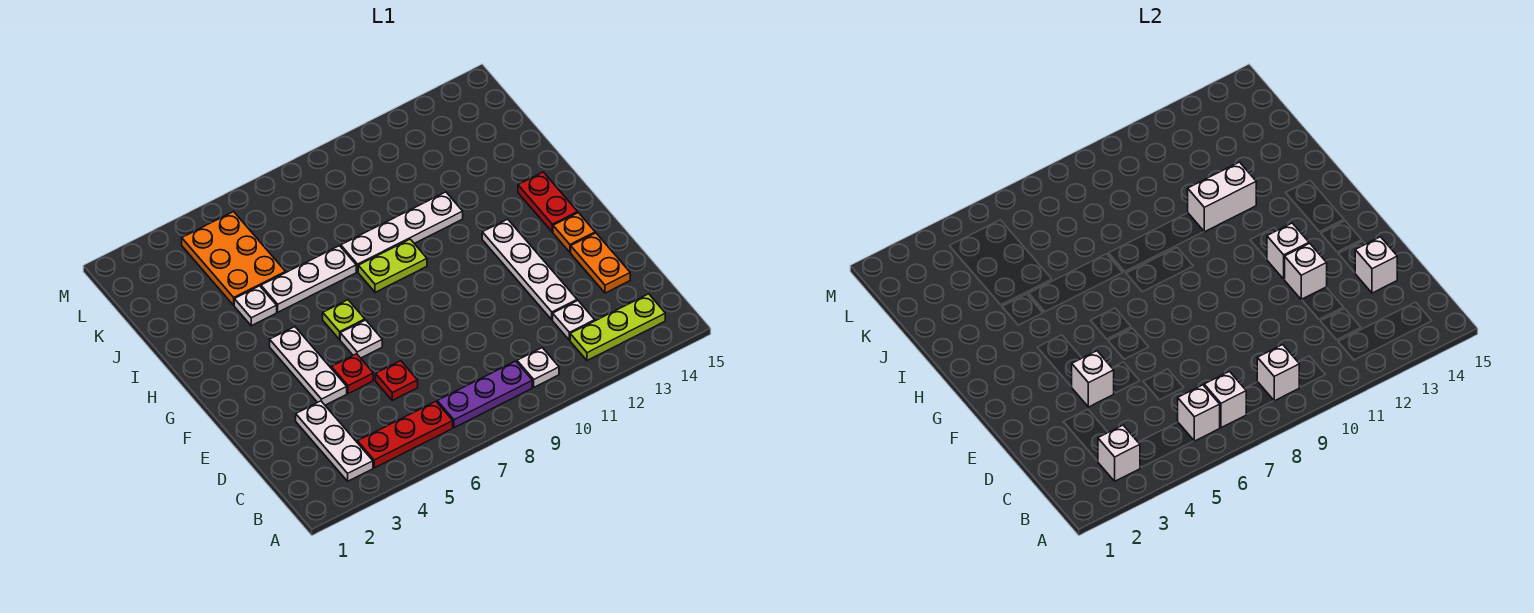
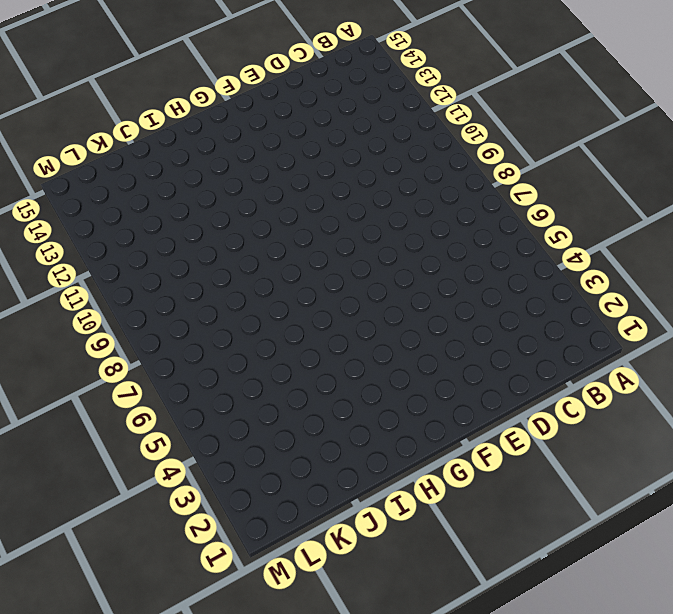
none -> white 1x3 plate [296,401,373,481]
none -> red 1x3 plate [357,401,453,468]
none -> purple 1x3 plate [437,361,532,428]

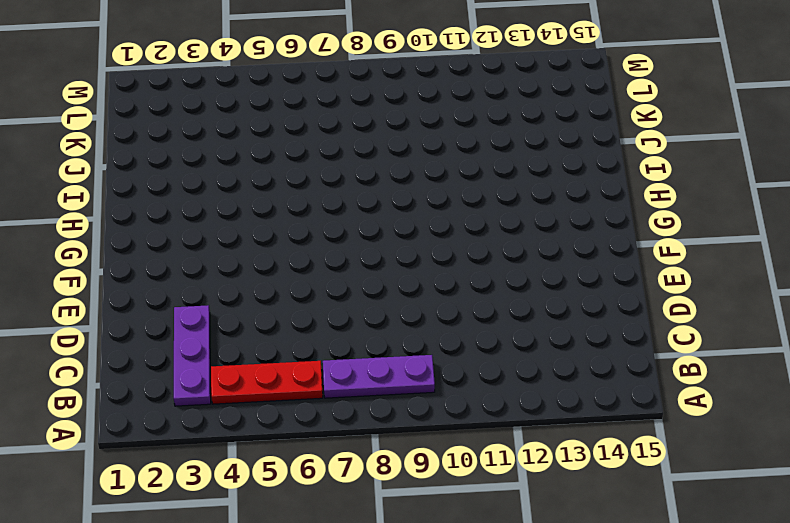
purple 1x3 plate [174,305,211,406] -> white 1x3 plate [296,401,373,481]
none -> white 1x1 plate [517,348,559,387]
none -> lime 1x3 plate [570,294,665,360]
none -> white 1x1 plate [553,301,595,340]

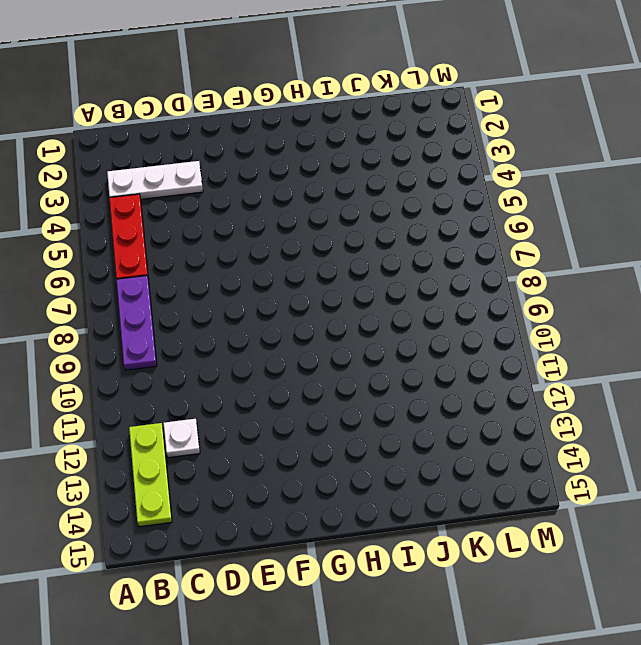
none -> white 1x1 plate [517,348,559,387]
none -> red 1x1 plate [376,361,418,400]
none -> white 1x4 plate [482,219,577,320]

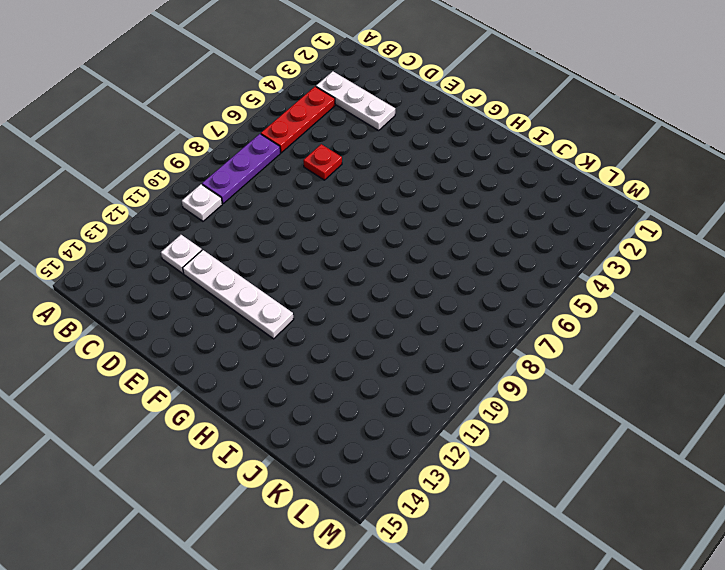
none -> lime 1x3 plate [570,294,665,360]
none -> orange 1x2 plate [571,233,630,293]
none -> white 1x3 plate [270,327,347,405]

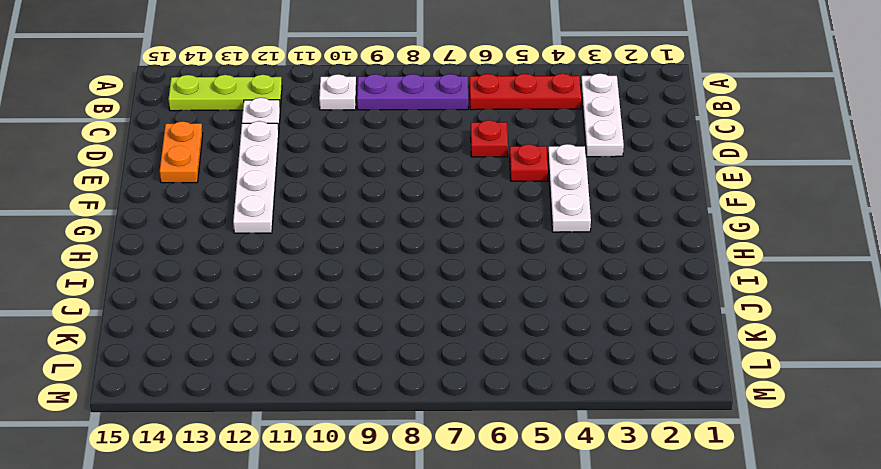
none -> white 1x1 plate [340,320,382,358]
none -> orange 1x1 plate [553,213,595,252]
none -> lime 1x1 plate [323,300,365,339]

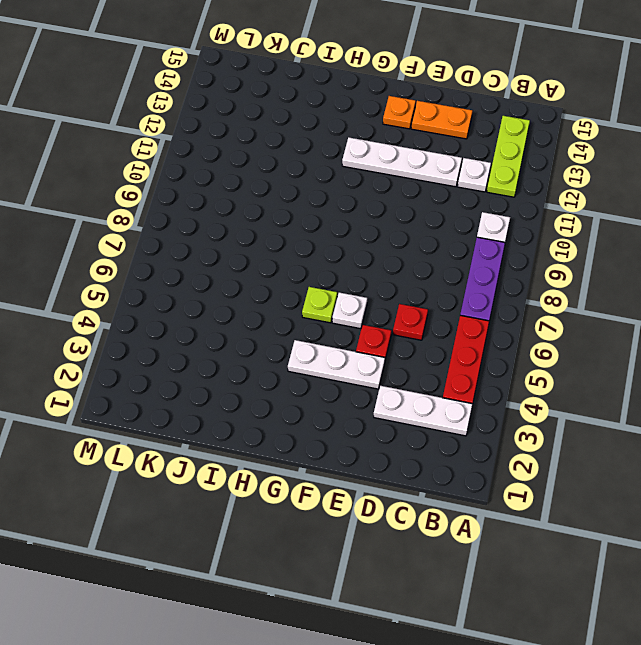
none -> red 1x2 plate [518,172,578,232]
none -> lime 1x2 plate [358,239,427,292]
none -> white 1x1 plate [234,286,277,326]

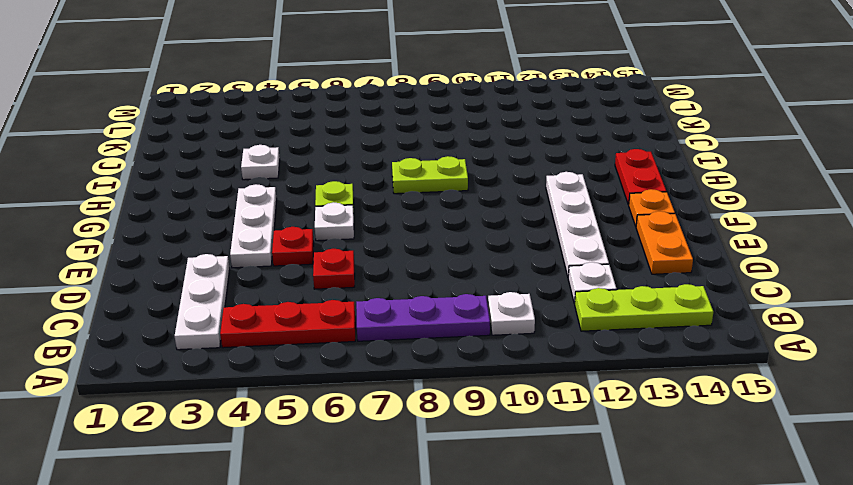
none -> white 1x3 plate [261,246,356,312]
none -> white 1x4 plate [341,192,463,272]
none -> orange 2x3 plate [182,212,286,305]

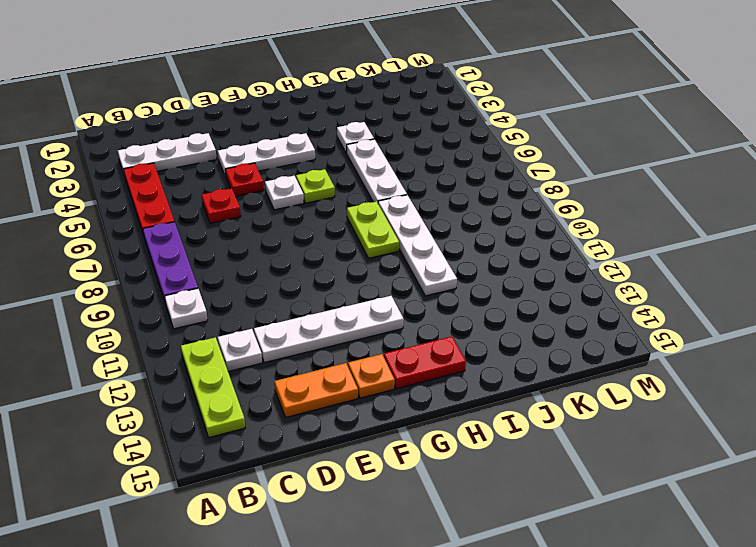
none -> orange 2x3 plate [182,212,286,305]
none -> white 1x1 brick [1098,425,1140,481]
none -> white 1x1 brick [1178,385,1220,441]

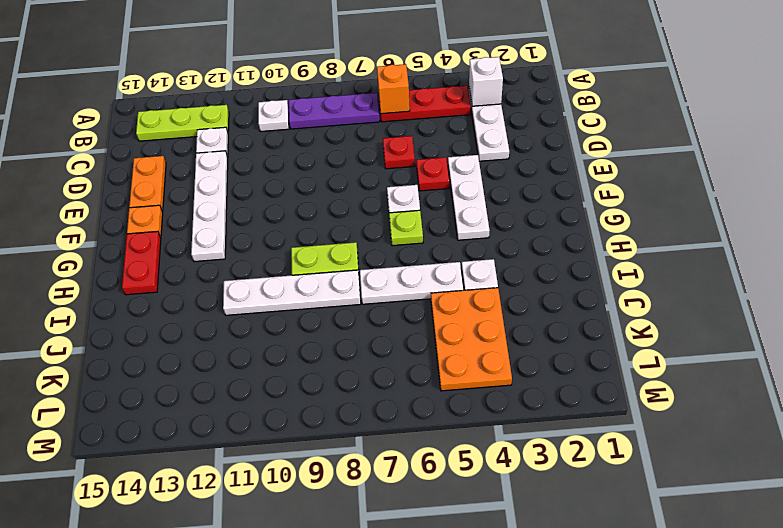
orange 1x1 brick [377,64,410,114] -> white 1x1 brick [1178,385,1220,441]
none -> white 1x1 brick [1204,372,1246,428]
none -> white 1x1 brick [1257,345,1299,401]
none -> white 1x1 brick [1355,237,1397,293]

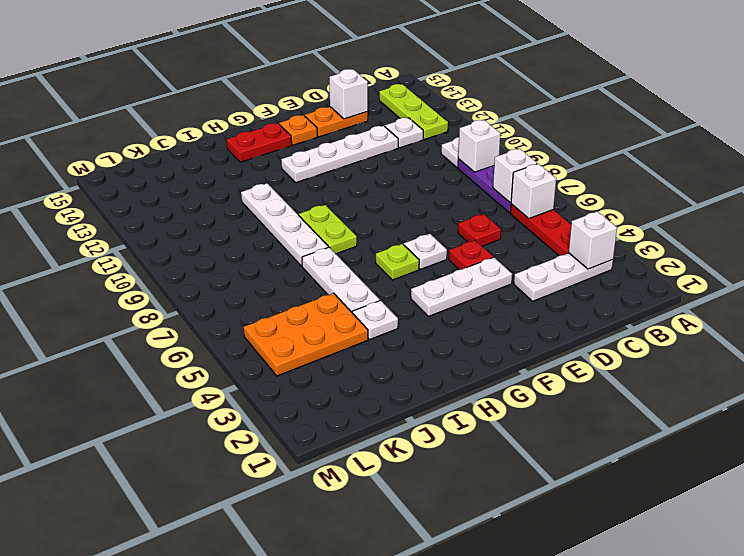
none -> white 1x1 brick [1072,351,1114,407]
none -> white 1x1 brick [1284,243,1327,300]
none -> white 1x1 brick [1267,223,1309,279]

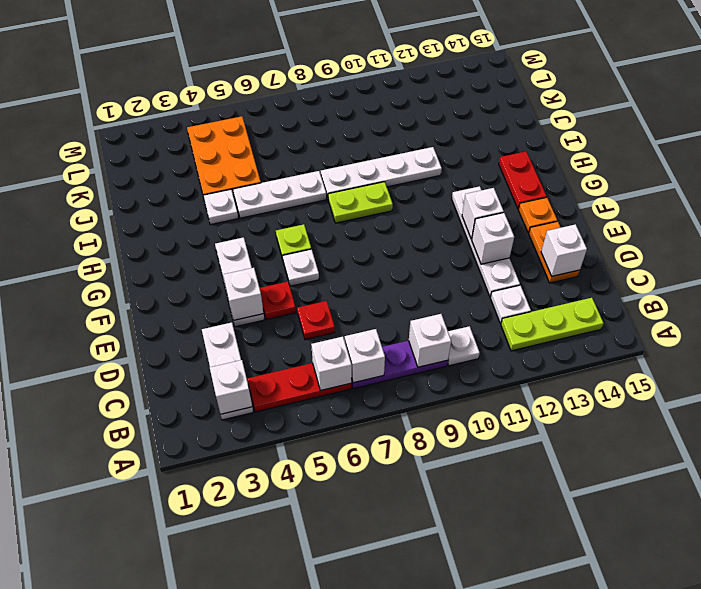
none -> white 1x2 brick [1188,162,1256,232]

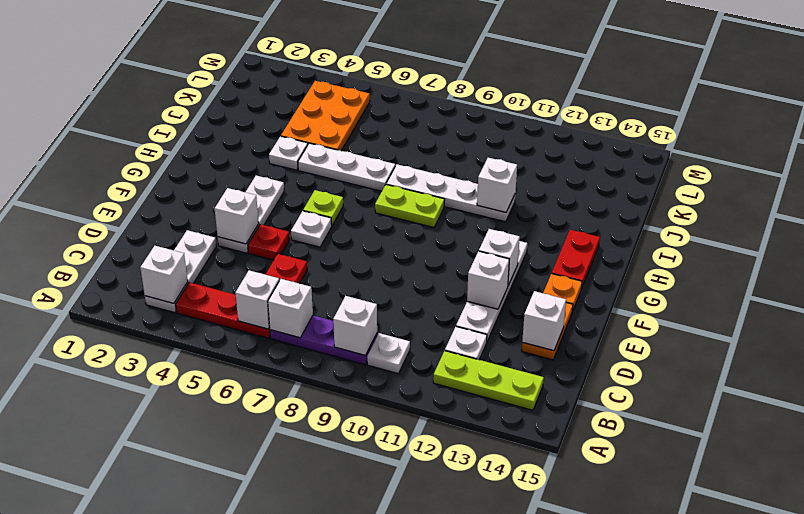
white 1x1 brick [477,158,517,212] -> white 1x2 brick [1188,162,1256,232]

